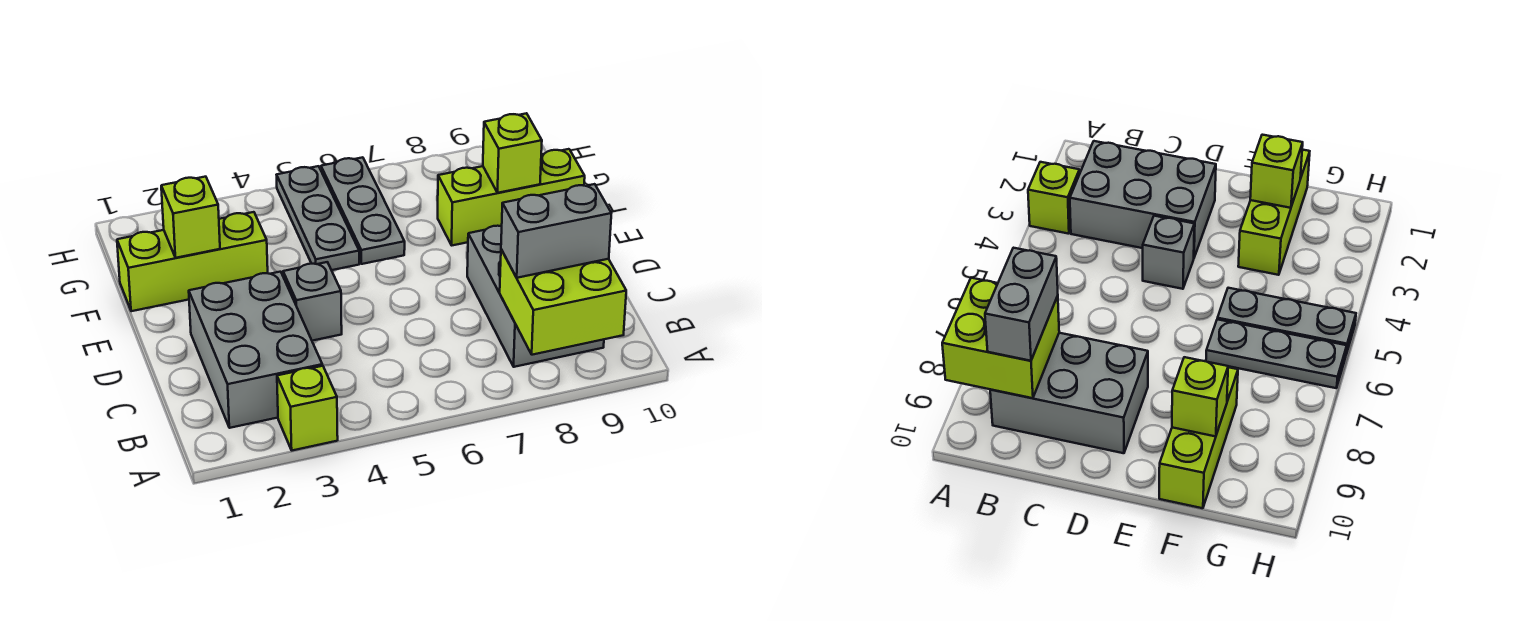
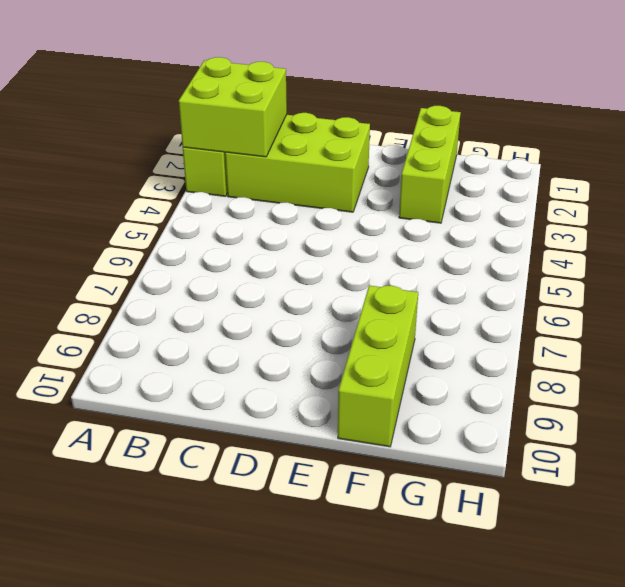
lime 2x2 brick [179,57,287,157] -> lime 2x2 brick moved to [500,249,626,355]
lime 2x3 brick [225,113,370,212] -> grey 2x3 brick [189,272,322,428]
none -> grey 2x3 brick [467,226,604,367]
none -> grey 1x1 brick [283,262,342,341]
none -> grey 1x3 plate [277,166,359,270]

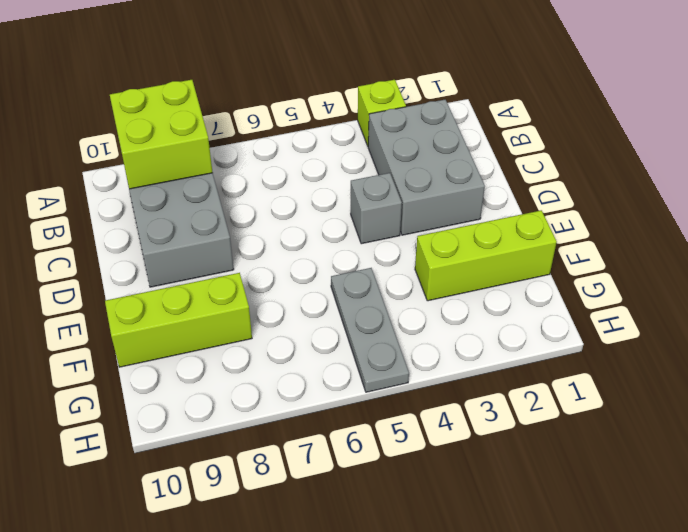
none -> grey 1x3 plate [321,157,405,264]
none -> lime 1x1 brick [161,177,220,258]
none -> lime 1x1 brick [483,113,542,193]

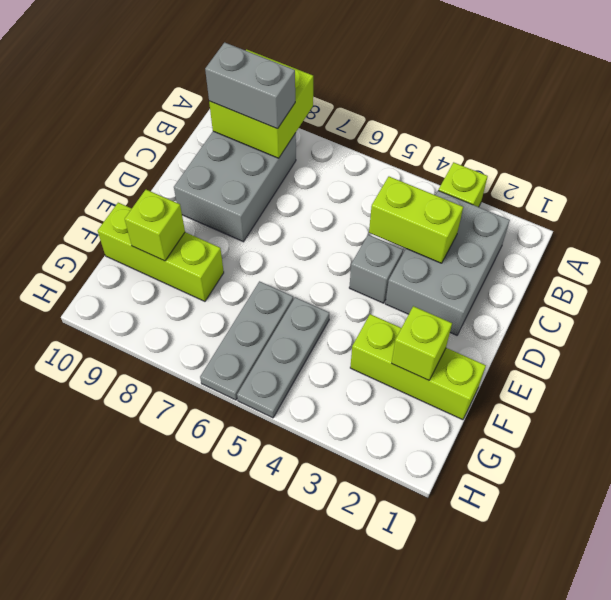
lime 1x2 brick [369,177,463,263] -> none

